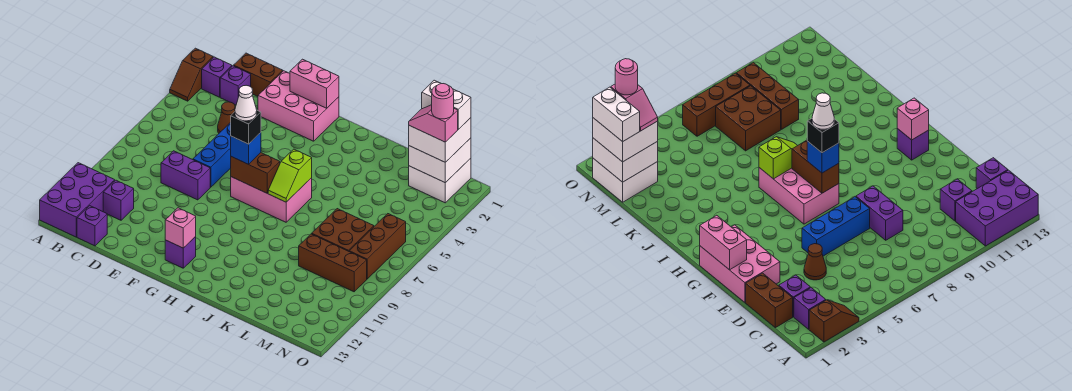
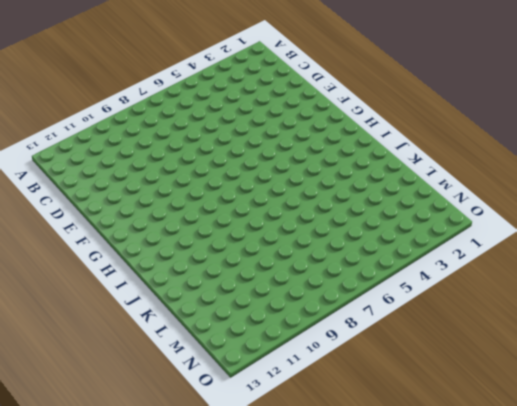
none -> brown 1x2 slope [170,48,213,101]
none -> purple 2x3 brick [40,163,115,237]
none -> purple 1x1 brick [202,57,232,97]

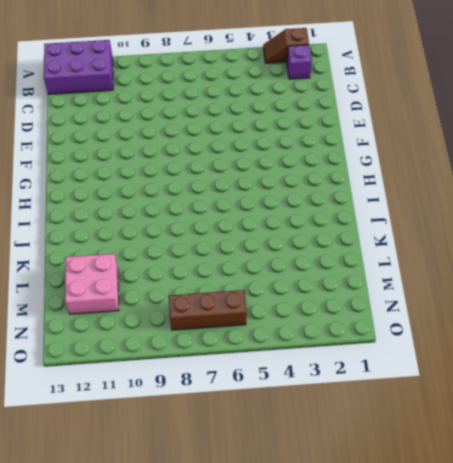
pink 2x2 brick [65,254,119,314] -> none
none -> brown 1x2 brick [234,53,283,96]
none -> purple 1x1 brick [220,66,251,105]
none -> purple 1x1 brick [103,180,134,220]

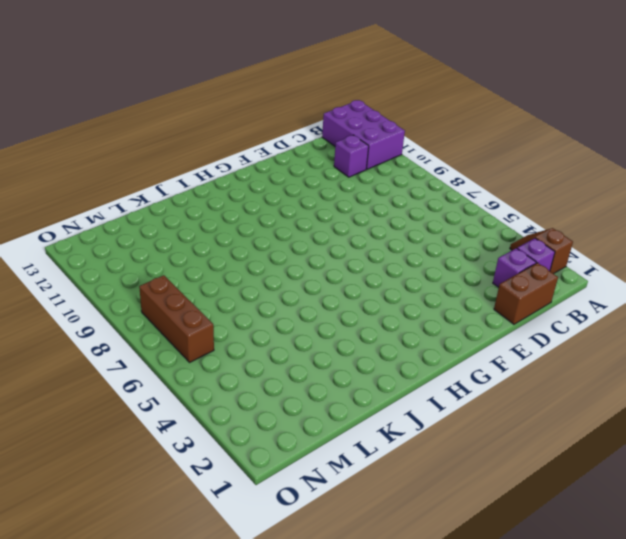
none -> purple 1x1 brick [77,206,107,246]
none -> brown 1x1 cone [218,102,235,133]
none -> purple 1x2 brick [161,151,210,200]

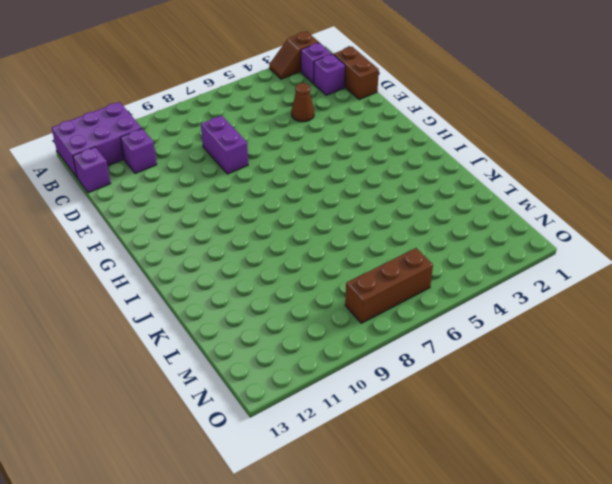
none -> pink 2x3 brick [258,71,339,141]
none -> blue 1x3 brick [193,122,231,187]
none -> pink 2x3 brick [231,177,312,222]

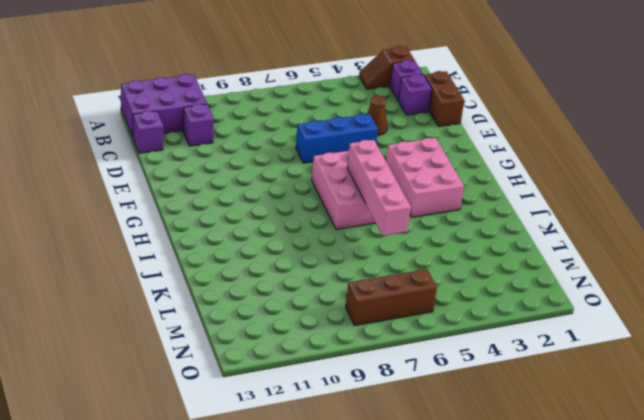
pink 2x3 brick [386,138,464,217] -> pink 2x3 brick moved to [258,71,339,141]
pink 1x4 brick [347,140,411,236] -> lime 1x2 slope [268,149,312,202]
none -> purple 1x2 brick [161,151,210,200]
none -> purple 1x1 brick [165,237,196,268]
none -> brown 2x2 brick [312,209,374,251]

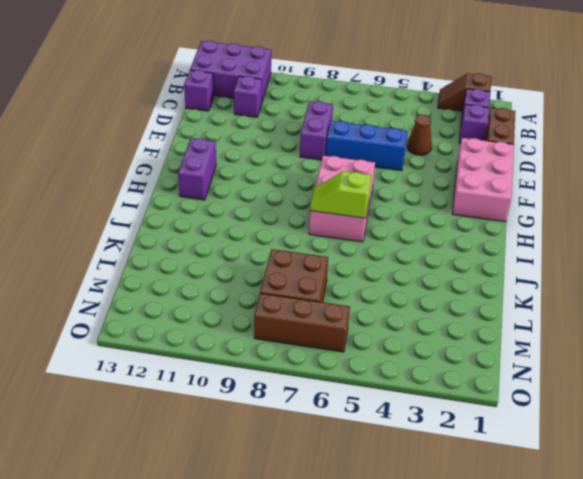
purple 1x2 brick [178,138,216,200] -> purple 1x1 brick [165,237,196,268]
none -> brown 1x3 brick [299,234,367,292]
none -> white 2x2 brick [409,158,471,203]
none -> pink 1x2 brick [290,59,339,108]

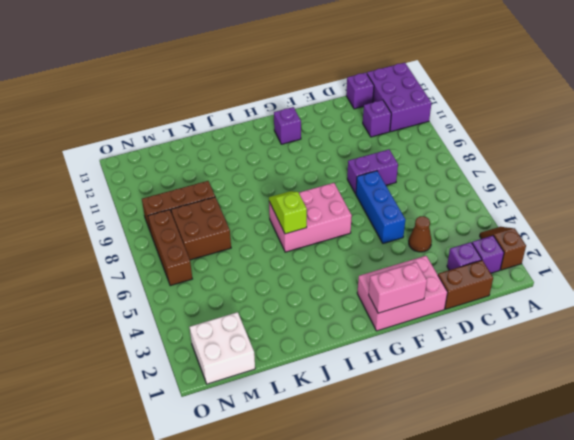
none -> brown 1x2 brick [231,153,280,193]
none -> pink 1x1 brick [165,208,196,248]
none -> white 2x2 brick [409,138,471,183]

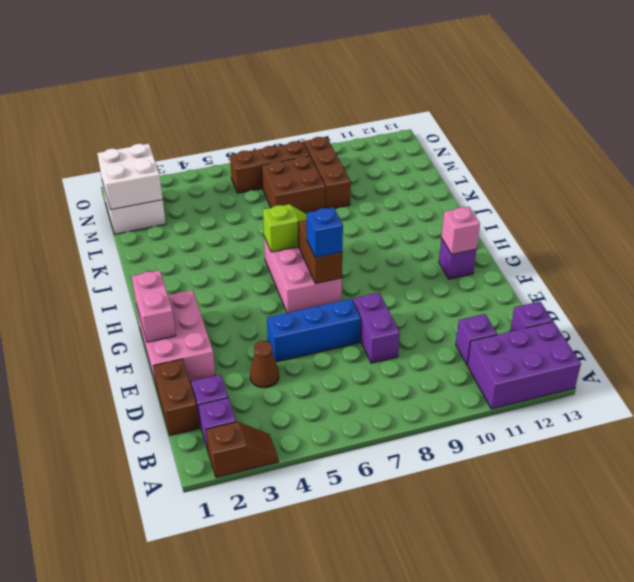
none -> white 2x2 brick [409,118,471,162]
none -> black 1x1 brick [231,110,261,144]
none -> white 1x2 brick [422,80,471,129]

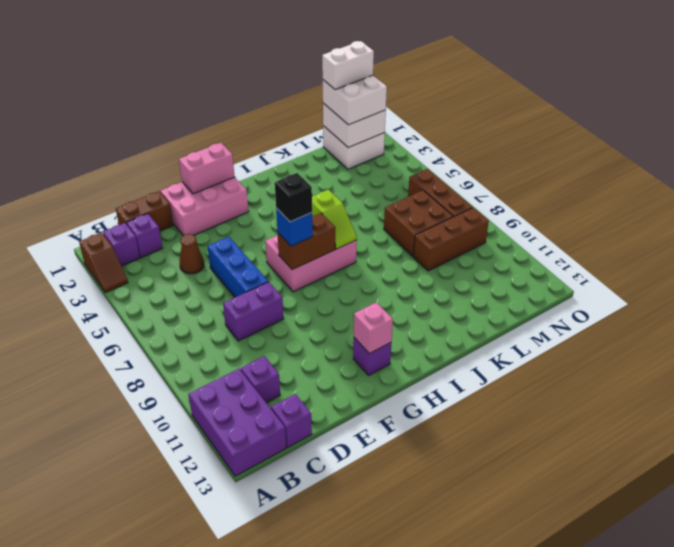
none -> pink 1x2 slope [409,105,458,142]
none -> white 1x1 cone [235,85,257,121]
none -> pink 1x1 round brick [432,84,454,119]

